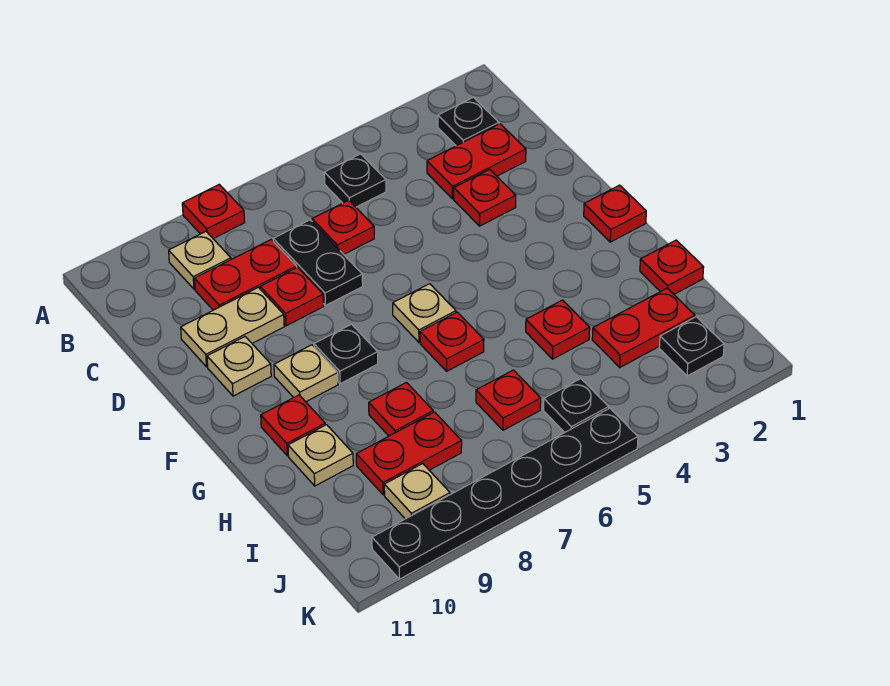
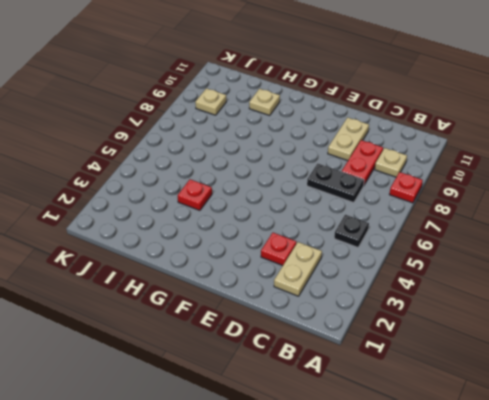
tan 1x2 plate [274,242,322,296] -> red 1x2 plate [427,124,526,199]
none -> black 1x1 plate [438,97,499,146]
none -> red 1x1 plate [312,200,374,254]
none -> red 1x1 plate [260,267,324,326]

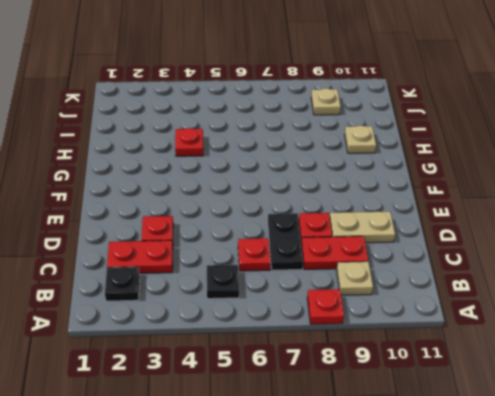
none -> tan 1x1 plate [207,337,271,396]
none -> red 1x1 plate [584,185,646,242]
none -> tan 1x1 plate [393,284,456,342]

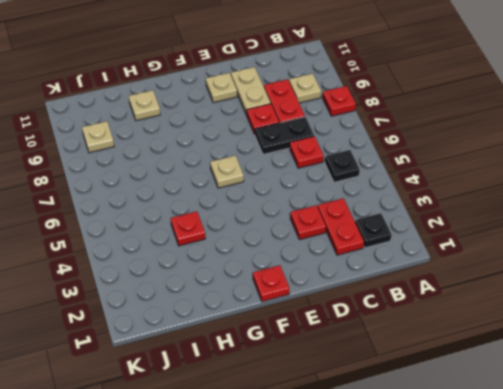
none -> black 1x1 plate [314,324,378,384]
none -> tan 1x1 plate [274,345,338,402]
none -> red 1x1 plate [420,312,484,371]

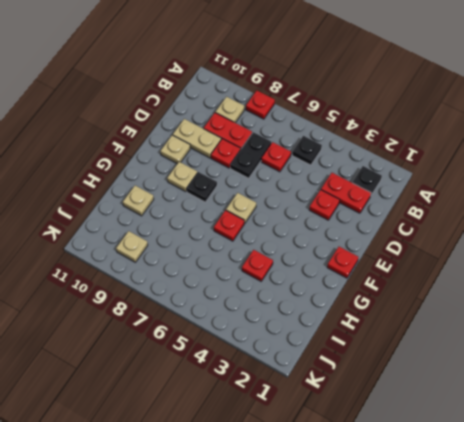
none -> red 1x1 plate [261,395,325,456]
none -> red 1x1 plate [640,240,704,294]
none -> red 1x1 plate [369,383,433,436]

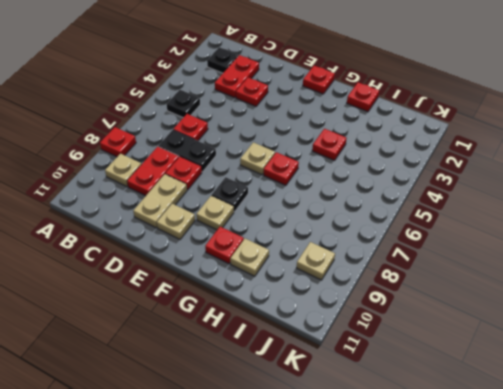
none -> red 1x1 plate [369,383,433,436]
none -> red 1x2 plate [592,288,695,367]
none -> red 1x1 plate [476,370,541,430]

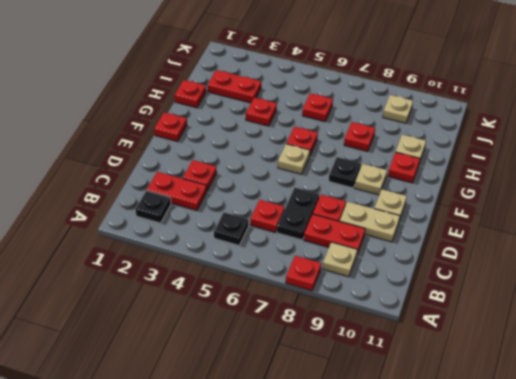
none -> red 1x2 plate [356,412,462,495]
none -> black 1x1 plate [659,317,724,376]
none -> black 1x1 plate [544,379,609,433]

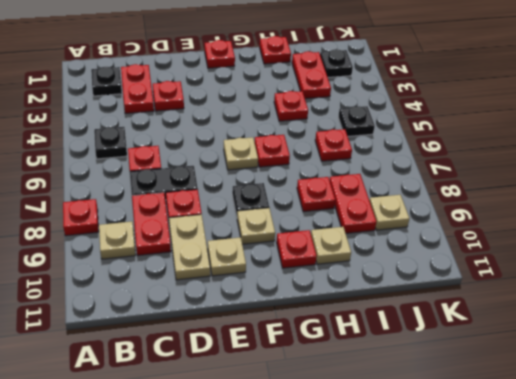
none -> black 1x6 plate [372,408,638,579]

